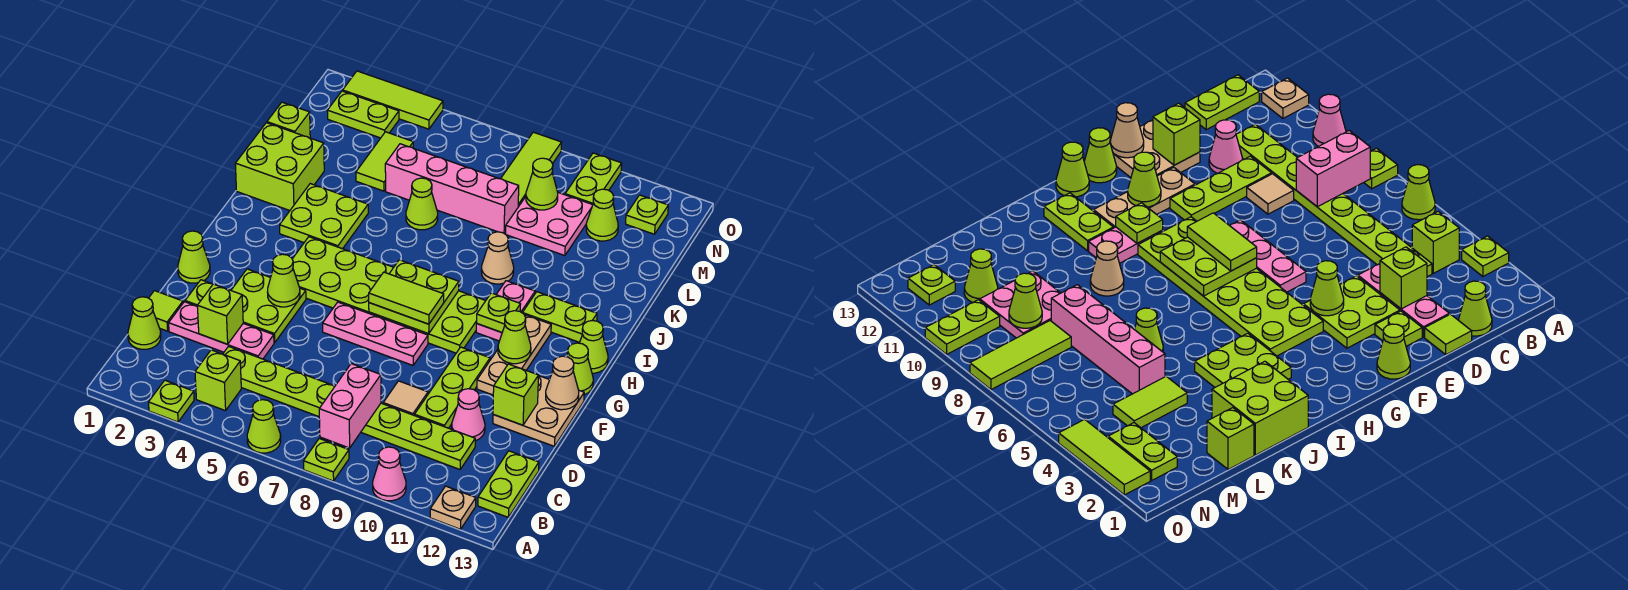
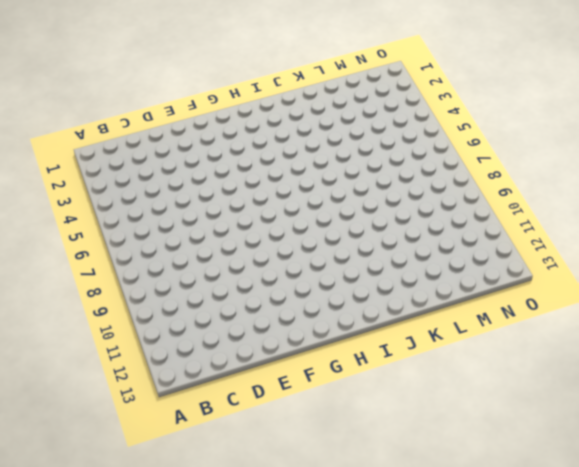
none -> lime 1x1 plate [149,380,194,422]
none -> lime 1x1 cone [247,400,281,453]
none -> lime 1x1 plate [303,439,349,481]
none -> pink 1x1 cone [373,447,406,501]

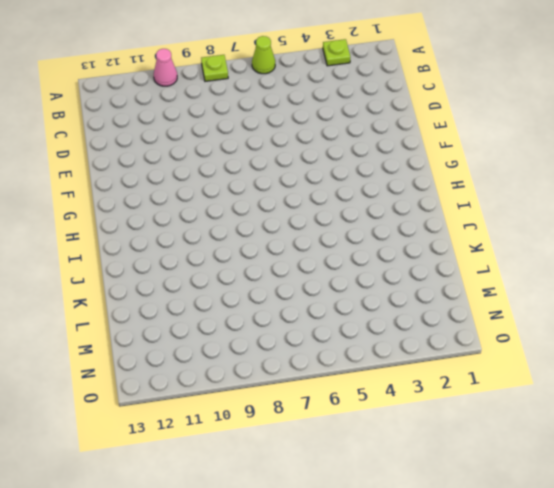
none -> tan 1x1 plate [430,486,476,529]
none -> lime 1x1 brick [195,350,241,411]
none -> lime 1x2 plate [478,451,539,517]
none -> lime 1x1 cone [128,297,161,349]

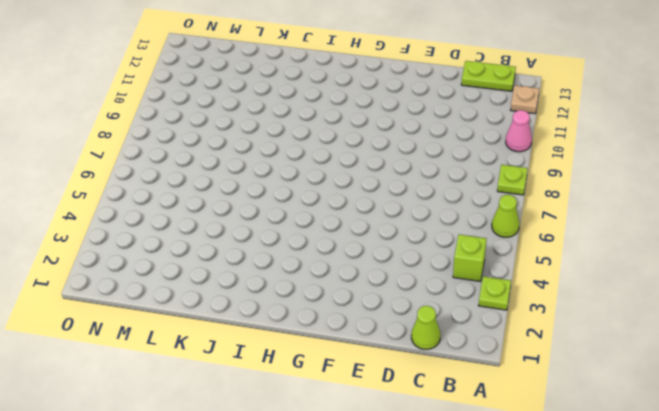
none -> lime 1x8 plate [223,346,475,469]
none -> lime 1x1 tile [149,291,183,331]
none -> pink 1x3 plate [169,302,274,359]
none -> tan 1x1 tile [383,381,428,416]

